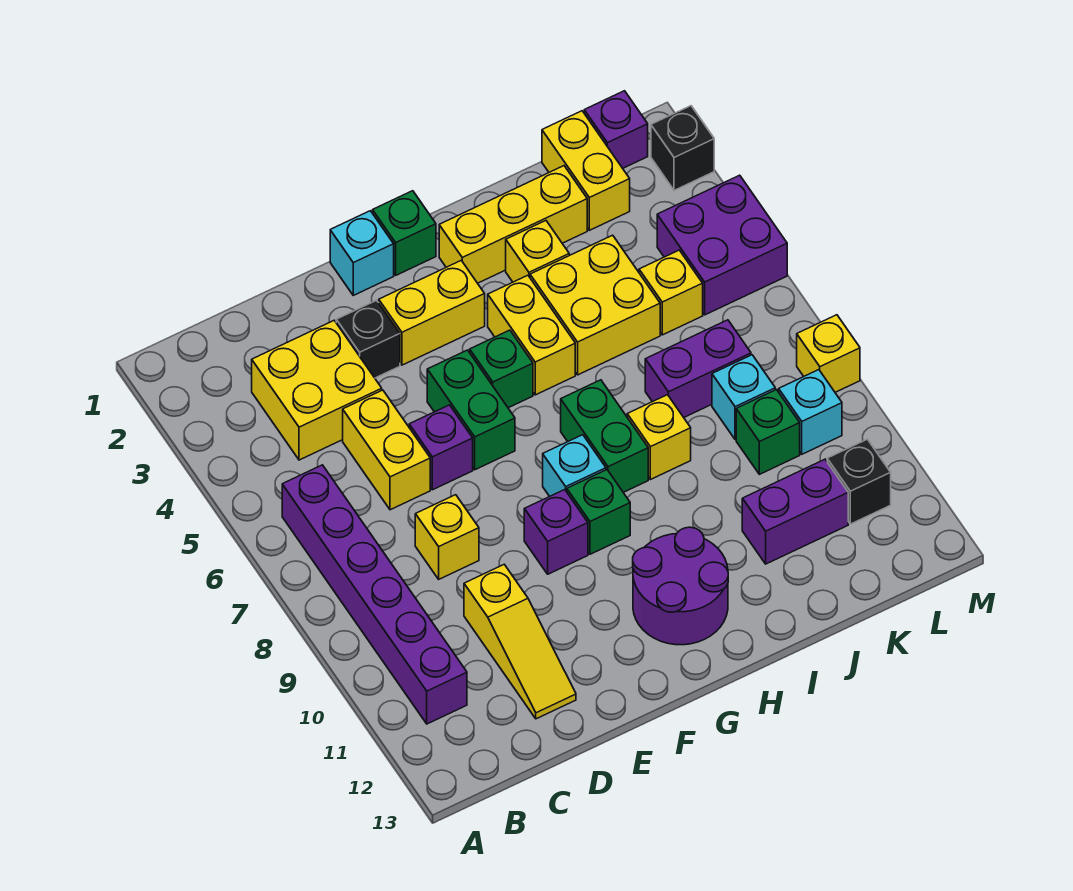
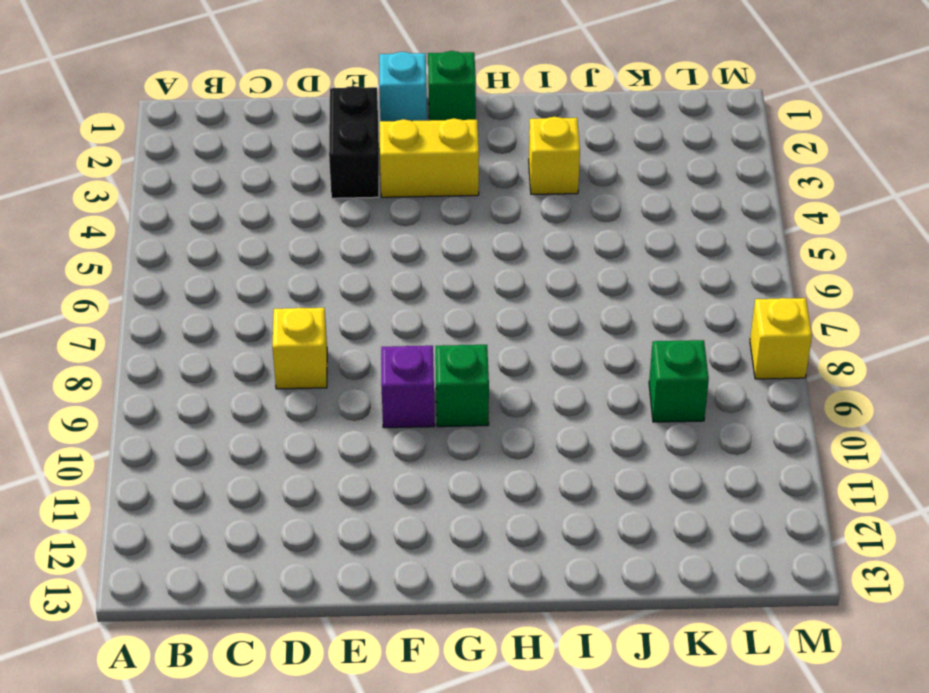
black 1x2 brick [329,86,379,198] -> black 1x1 brick [336,300,400,378]
none -> purple 1x6 brick [282,465,467,724]
none -> yellow 2x2 brick [252,321,382,460]
none -> yellow 1x2 brick [343,390,430,510]
none -> yellow 1x3 slope [464,565,576,719]

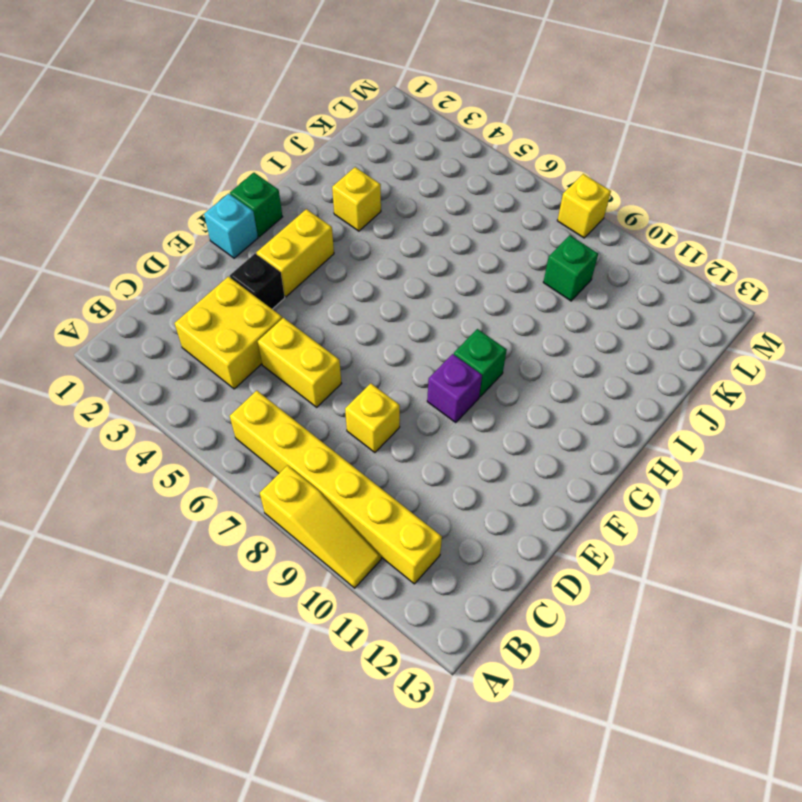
yellow 1x3 slope [260,465,381,588] -> yellow 1x3 slope moved to [464,565,576,719]
yellow 1x6 brick [230,391,442,584] -> purple 1x6 brick [282,465,467,724]
none -> purple 1x1 brick [409,405,473,490]
none -> green 1x2 brick [427,350,515,470]
none -> green 1x1 brick [470,330,533,408]
none -> cyan 1x1 brick [543,435,606,496]

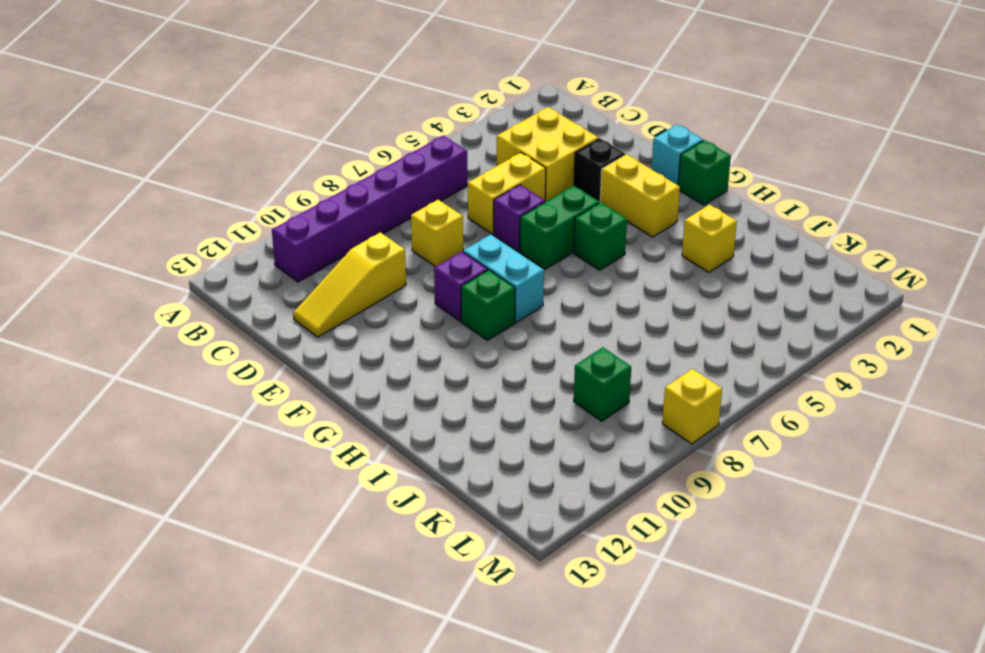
cyan 1x2 brick [463,234,544,322] -> cyan 1x1 brick [543,435,606,496]
none -> purple 2x2 round brick [633,527,728,645]
none -> yellow 1x3 brick [439,166,587,283]
none -> yellow 1x2 brick [488,275,575,395]
none -> green 1x2 brick [561,380,648,492]

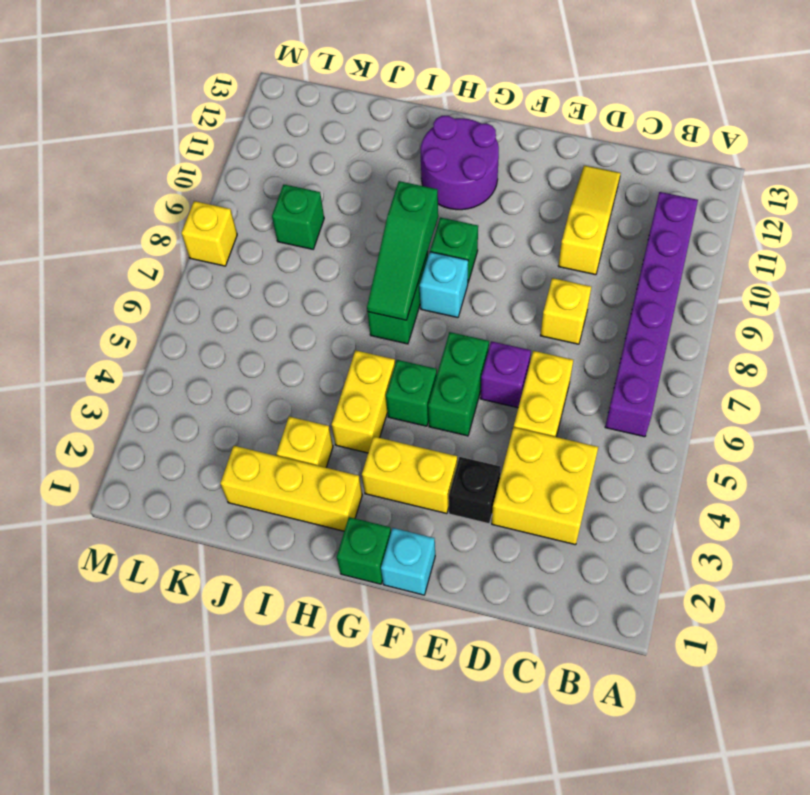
green 1x3 slope [367,181,438,320] -> none
none -> purple 1x1 brick [524,490,588,574]
none -> yellow 2x2 brick [530,235,660,375]
none -> yellow 1x1 brick [627,395,691,480]
none -> purple 1x2 brick [645,320,751,417]

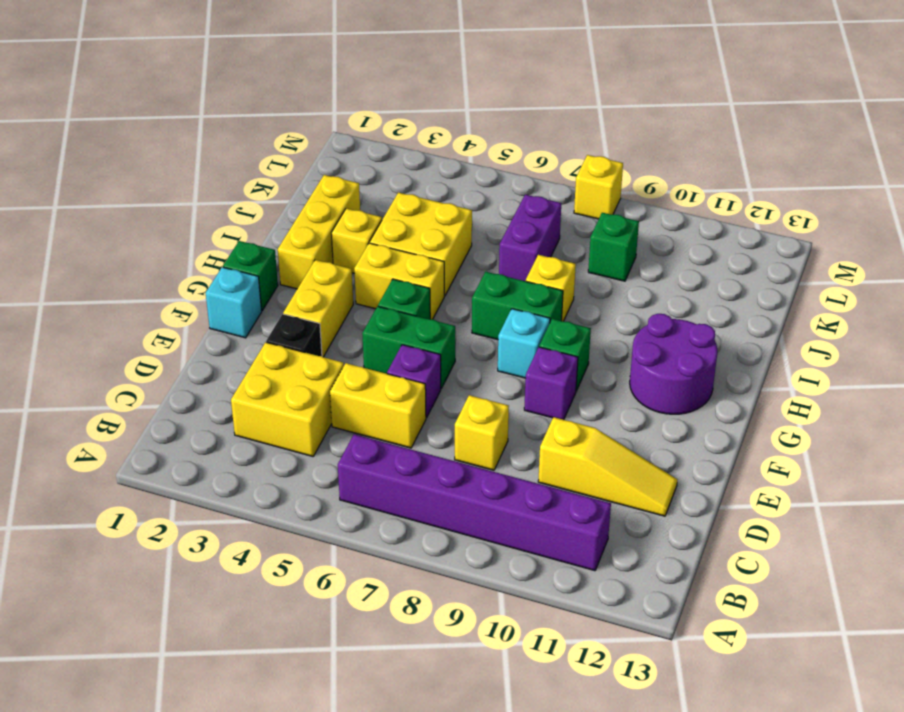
none -> purple 1x2 brick [742,459,848,564]
none -> yellow 1x2 brick [542,111,630,230]
none -> yellow 1x1 brick [639,250,703,335]
none -> cyan 1x1 brick [712,355,775,440]

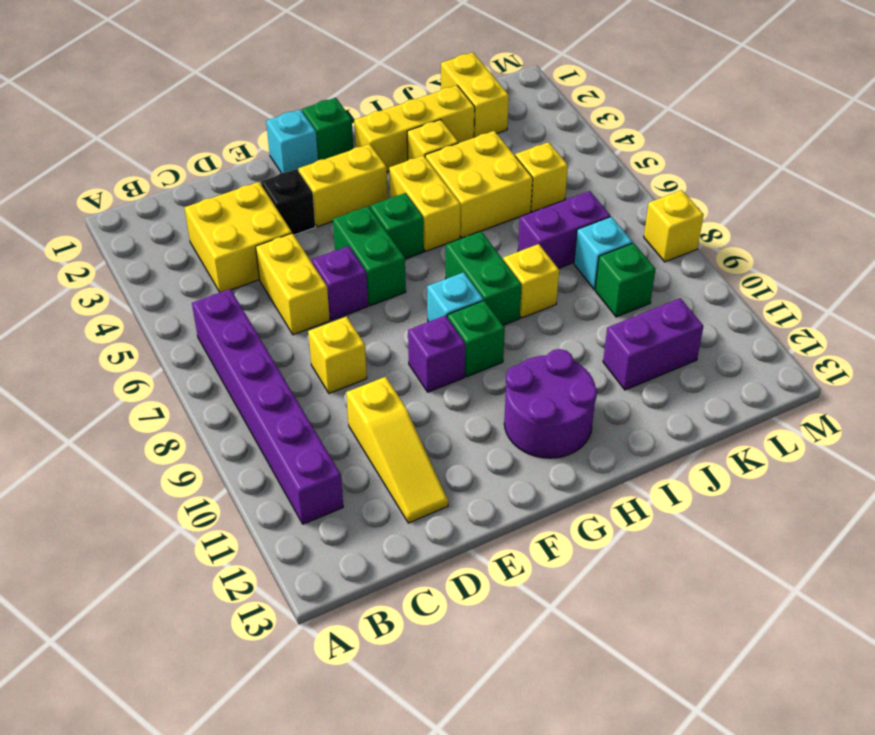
none -> purple 1x1 brick [584,91,648,168]
none -> purple 2x2 brick [657,175,787,315]
none -> cyan 1x1 brick [779,370,842,454]
none -> black 1x1 brick [827,439,891,524]

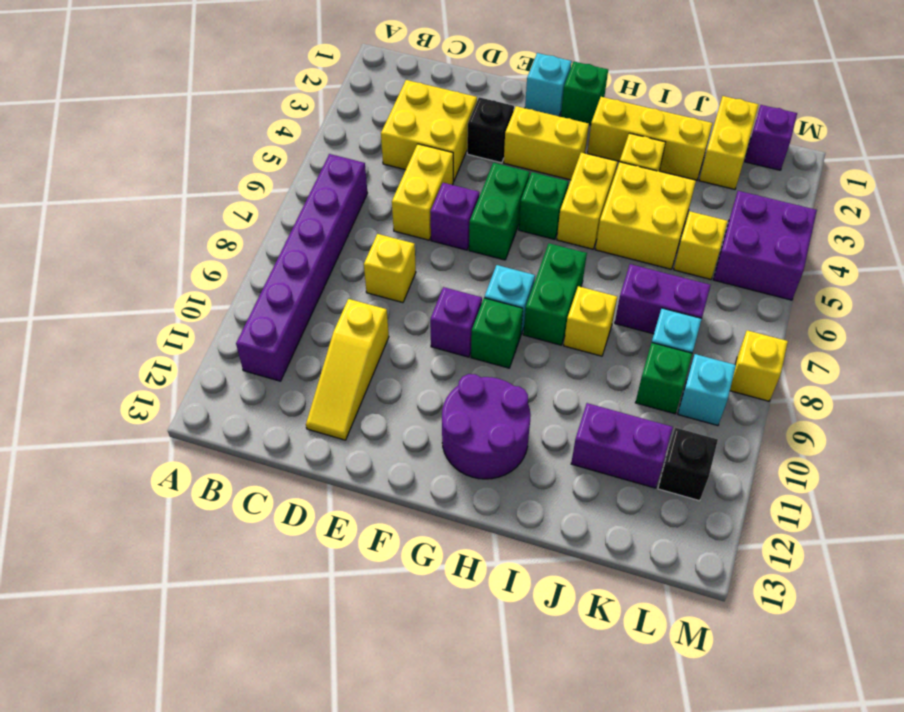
none -> black 1x1 brick [651,106,714,190]

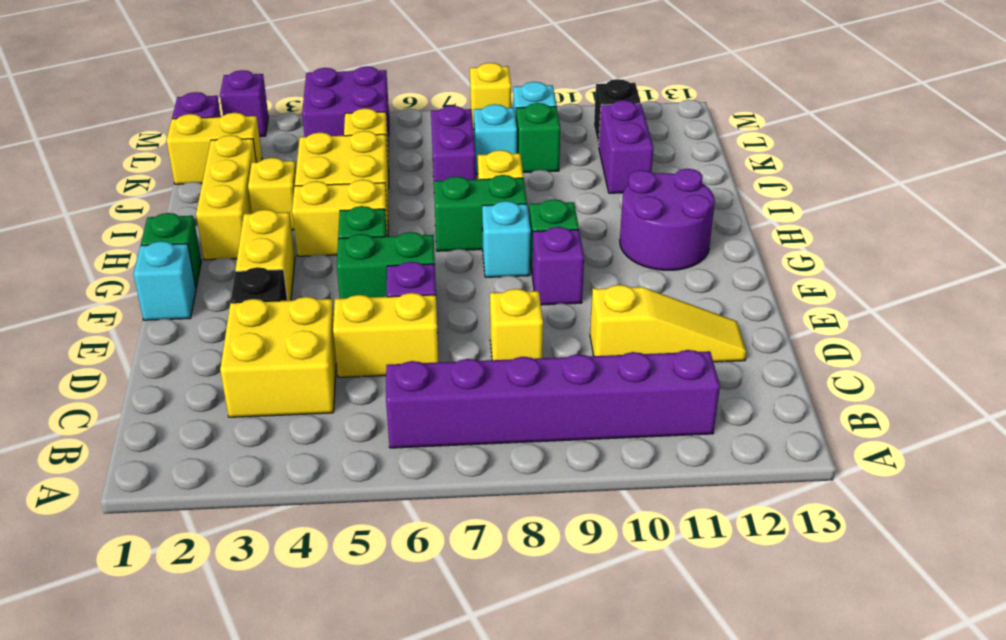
purple 1x1 brick [220,70,268,137] -> black 1x1 brick [651,106,714,190]

